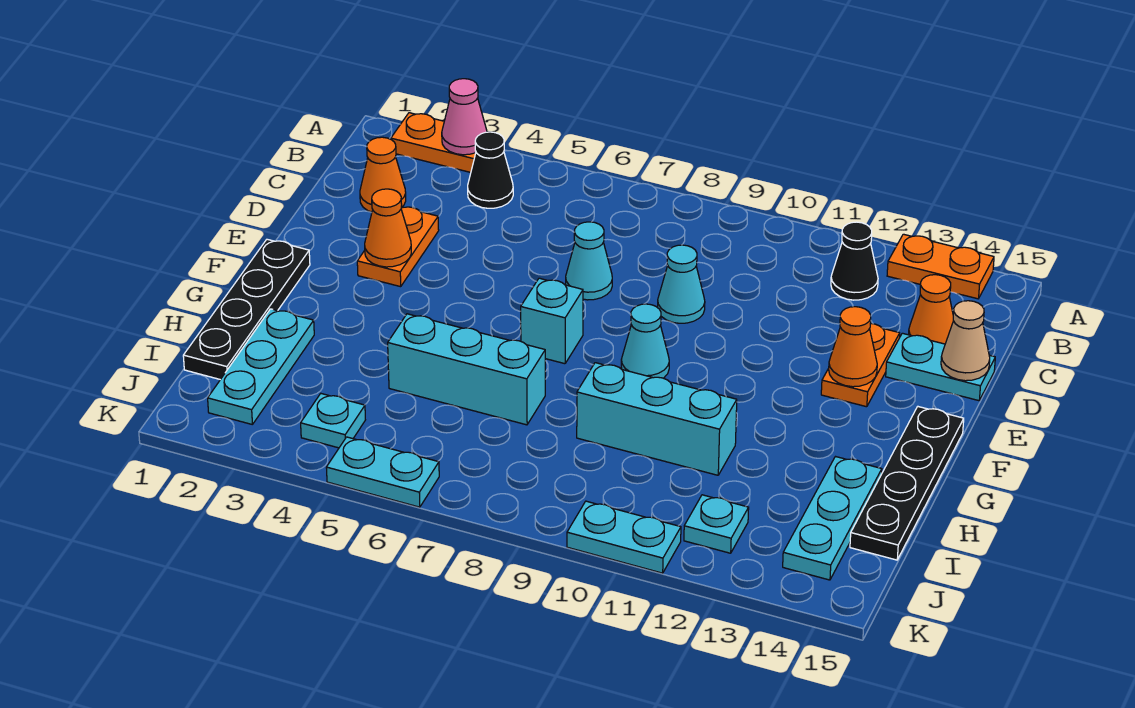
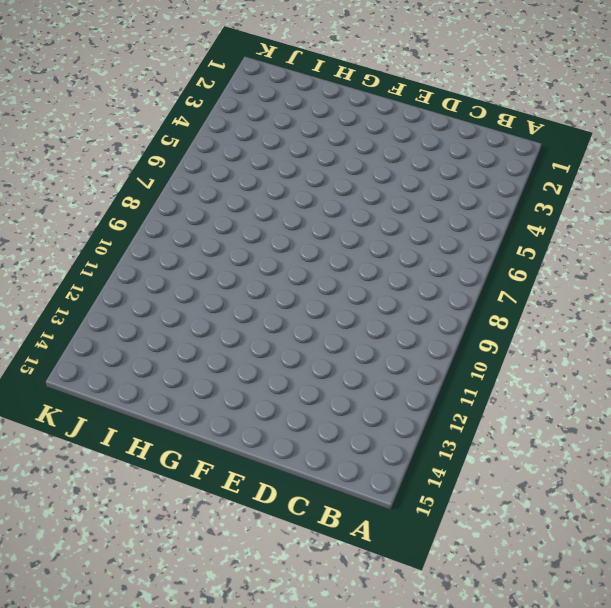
none -> orange 1x2 plate [391,113,476,172]
none -> orange 1x2 plate [887,234,994,299]
none -> black 1x1 cone [468,132,513,208]

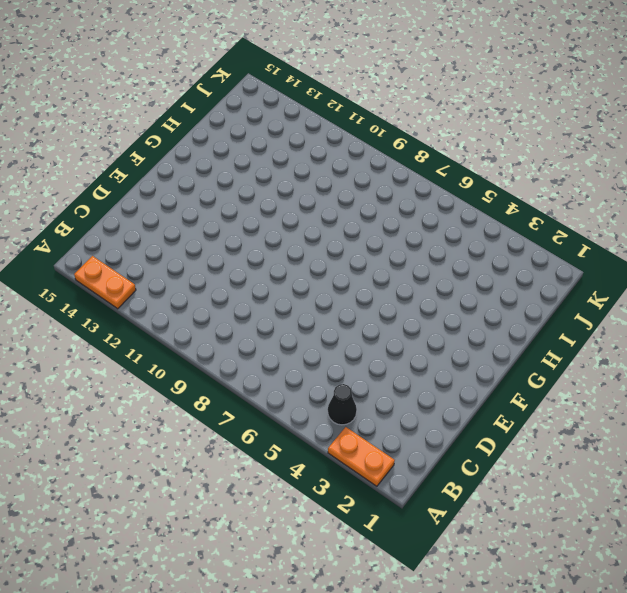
none -> black 1x1 cone [831,222,878,300]
none -> orange 1x1 cone [360,137,406,212]
none -> orange 1x1 cone [909,275,953,344]

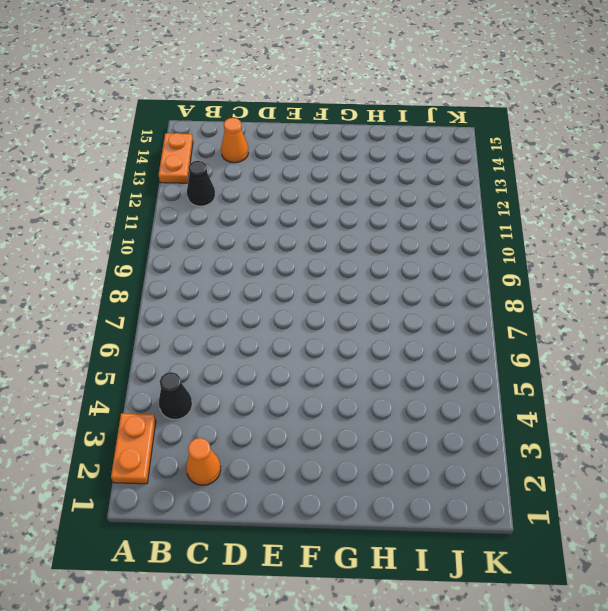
none -> orange 1x2 plate [357,207,439,287]
none -> cyan 1x1 cone [566,222,612,300]
none -> cyan 1x1 cone [658,245,705,323]

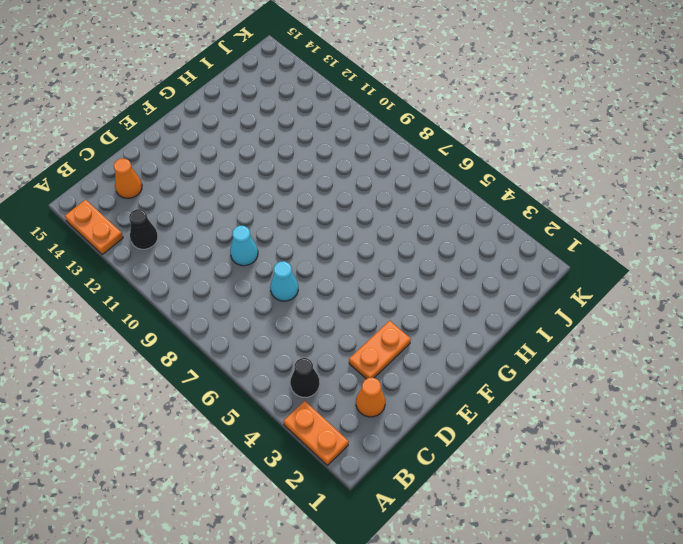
none -> orange 1x2 plate [821,323,900,407]
none -> cyan 1x2 plate [886,333,995,401]
none -> black 1x4 plate [183,239,310,380]

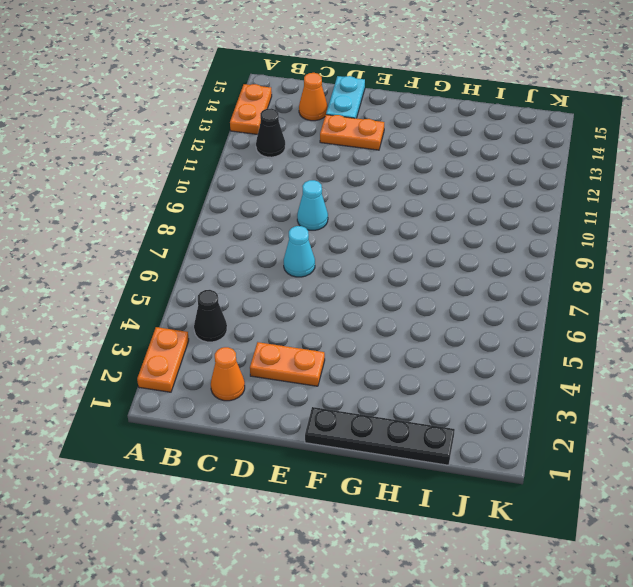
none -> cyan 1x1 brick [521,278,583,364]
none -> cyan 1x1 cone [621,304,669,378]
none -> black 1x4 plate [850,407,964,560]

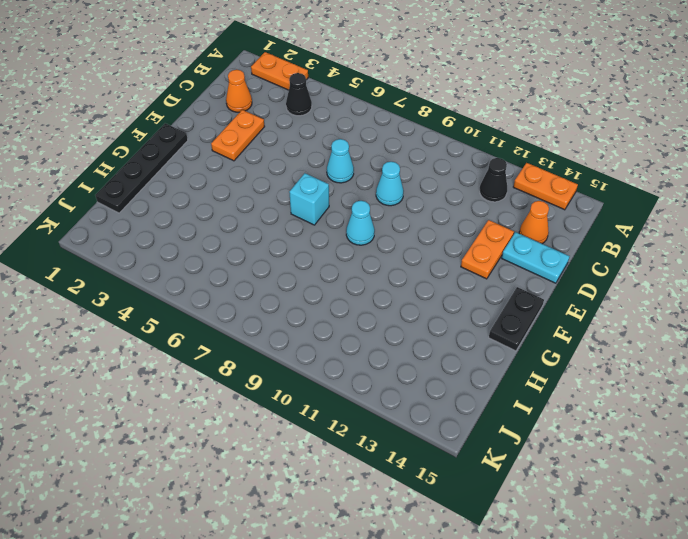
black 1x2 plate [489,287,544,351] -> black 1x4 plate [850,407,964,560]
none -> cyan 1x3 plate [208,309,314,425]
none -> cyan 1x3 brick [388,314,545,425]
none -> cyan 1x3 brick [577,363,737,475]

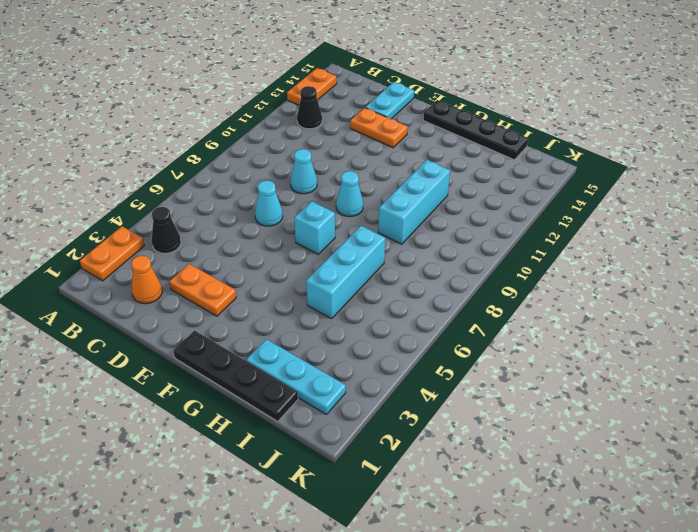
none -> orange 1x1 cone [909,275,953,344]
none -> cyan 1x3 plate [783,457,882,580]
none -> cyan 1x1 plate [301,394,365,448]

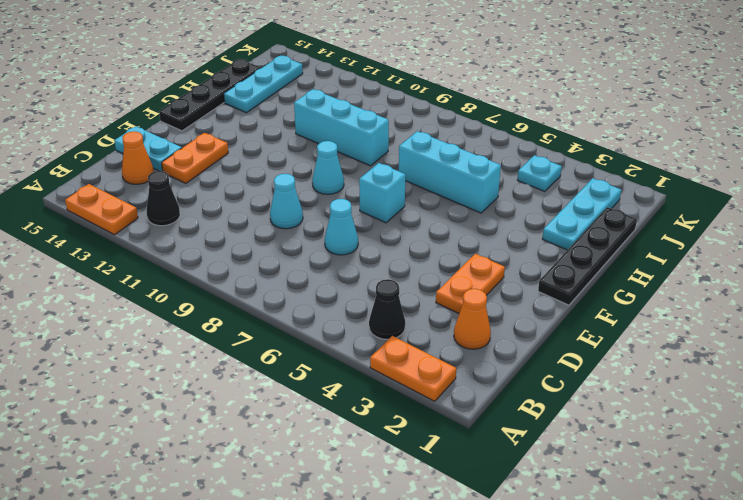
none -> cyan 1x1 plate [684,495,749,553]
none -> cyan 1x2 plate [326,437,439,507]
none -> cyan 1x2 plate [567,501,681,573]

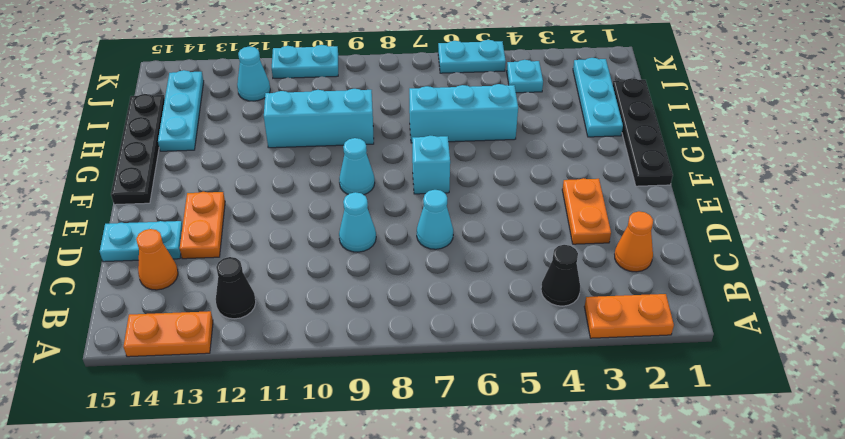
cyan 1x1 cone [237,46,270,101] -> cyan 1x1 plate [684,495,749,553]
none -> pink 1x1 cone [442,79,487,155]
none -> tan 1x1 cone [941,301,990,381]
none -> orange 1x1 cone [365,189,411,267]

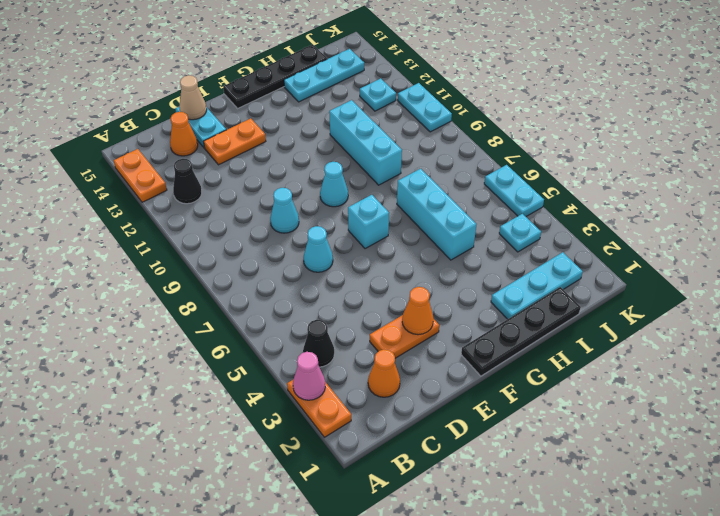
none -> orange 1x1 cone [829,307,877,387]

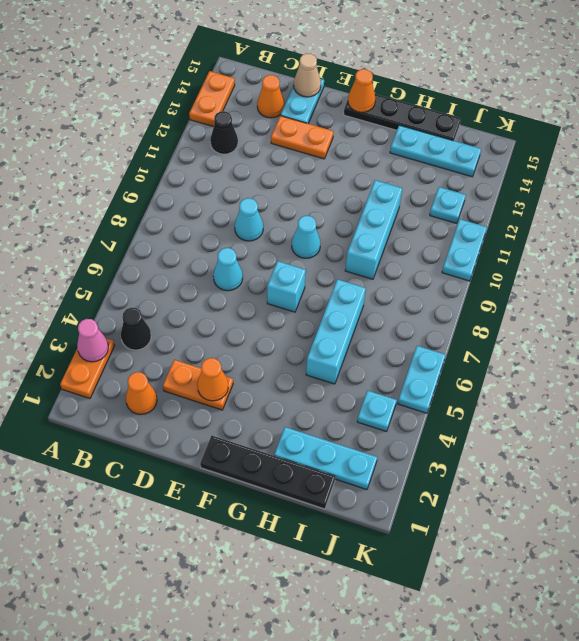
orange 1x1 cone [348,69,376,112] -> orange 1x1 cone moved to [829,307,877,387]

